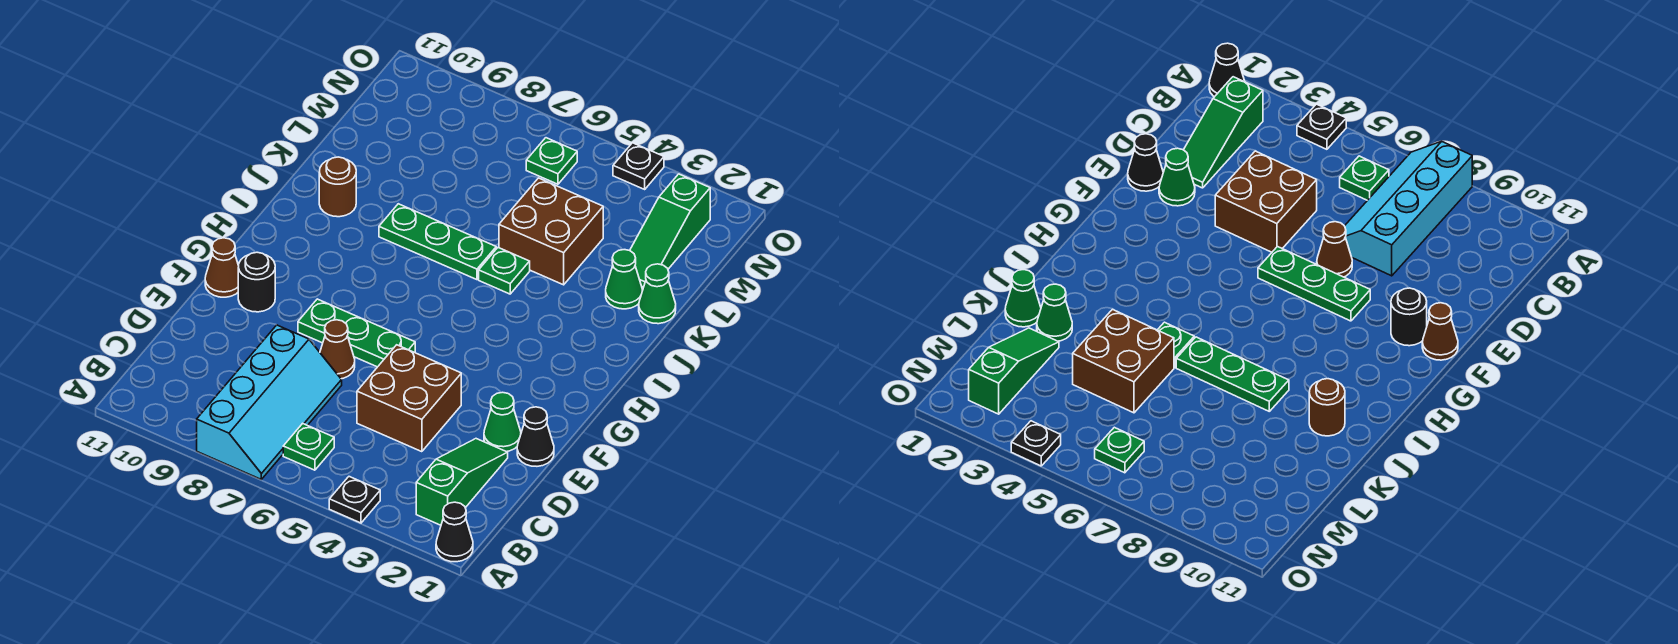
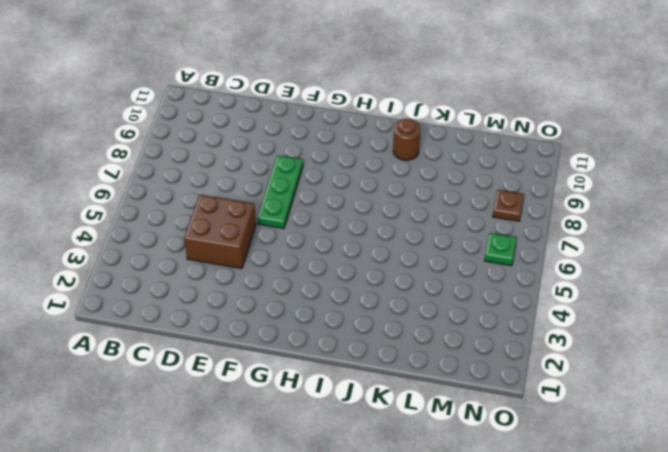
brown 1x1 plate [493,190,524,221] -> none
none -> black 1x1 cone [436,502,473,562]
none -> black 1x1 plate [329,477,380,523]
none -> cyan 2x4 slope [197,325,342,479]

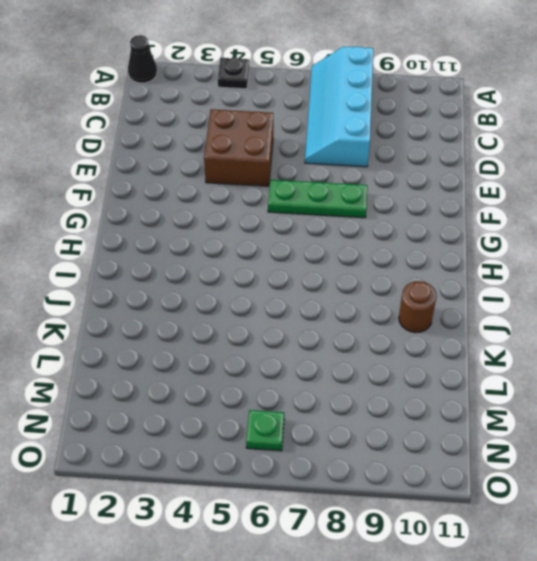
none -> green 1x3 slope [416,439,508,525]
none -> green 1x1 plate [283,423,334,470]
none -> black 1x1 cone [517,407,554,466]

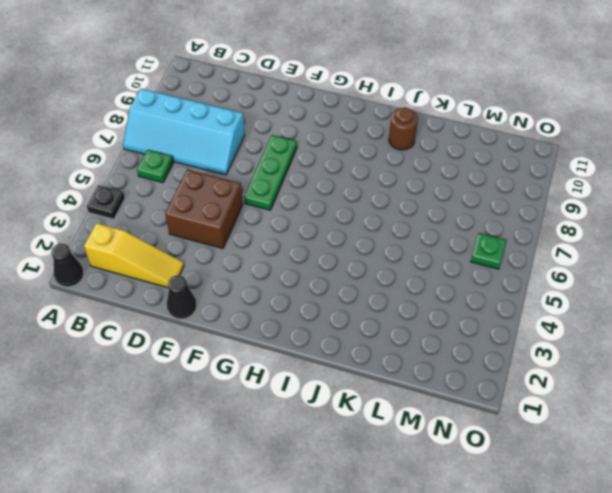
yellow 1x3 slope [84,223,184,288] -> green 1x3 slope [416,439,508,525]
none -> green 1x1 cone [484,392,521,452]
none -> brown 1x1 cone [320,320,355,379]
none -> black 1x1 round brick [238,252,275,312]

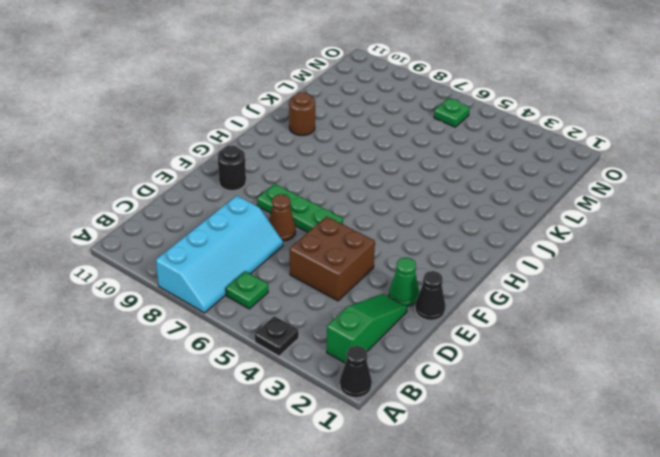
none -> brown 1x1 cone [205,238,239,297]
none -> green 1x1 plate [479,248,530,294]
none -> green 1x3 plate [379,204,496,280]

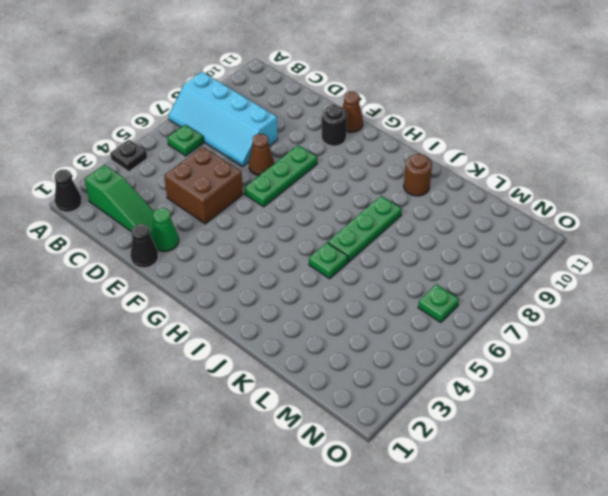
none -> green 1x1 cone [639,264,676,324]
none -> green 1x1 cone [606,250,642,309]
none -> brown 2x2 brick [499,178,603,285]

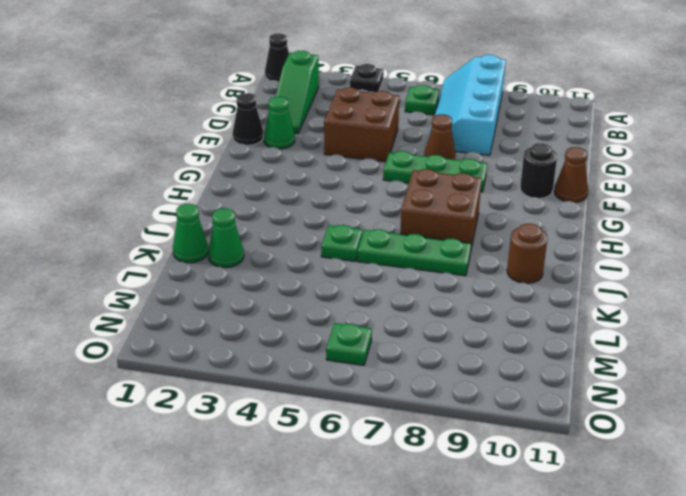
brown 2x2 brick [400,169,482,248] -> brown 2x2 brick moved to [499,178,603,285]
none -> green 1x3 slope [630,174,710,287]
none -> black 1x1 plate [613,143,664,189]

